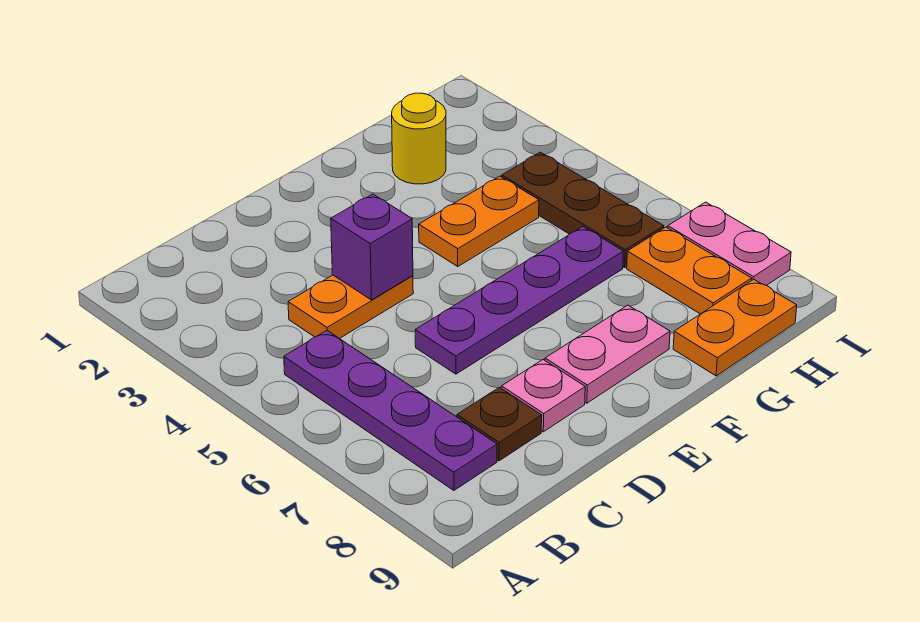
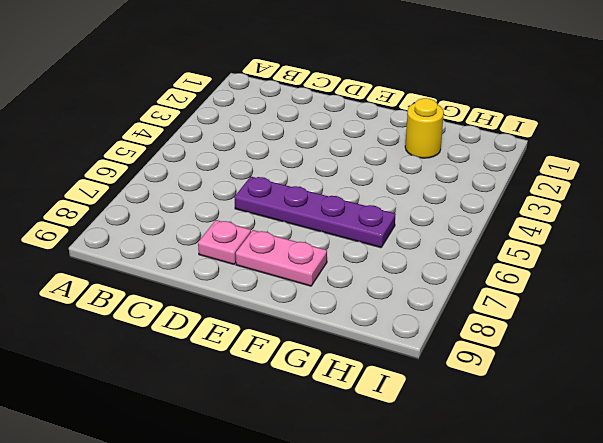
none -> purple 1x4 plate [284,330,497,490]
none -> orange 1x2 plate [288,275,413,339]
none -> brown 1x1 plate [457,387,542,461]

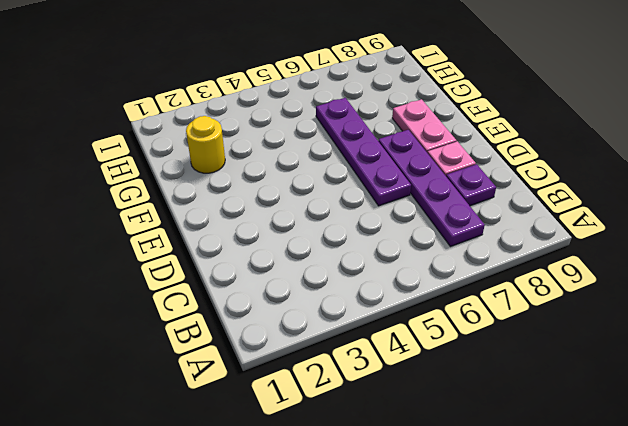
purple 1x4 plate [378,130,485,246] -> purple 1x4 plate turned to [284,330,497,490]
purple 1x1 plate [446,164,496,206] -> brown 1x1 plate [457,387,542,461]
none -> orange 1x2 plate [288,275,413,339]
none -> orange 1x2 plate [419,176,539,266]
none -> orange 1x2 plate [673,279,797,376]

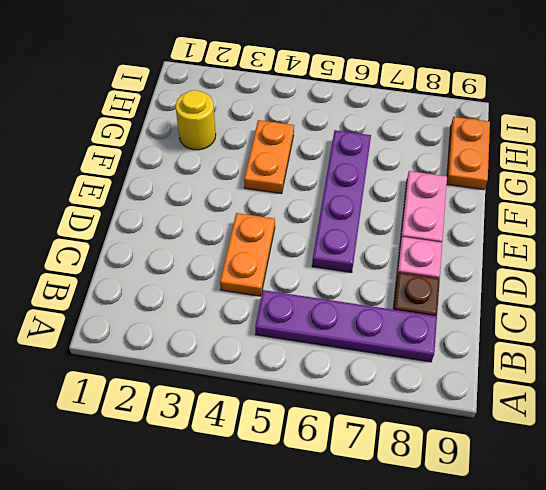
none -> brown 1x3 plate [502,152,664,268]
none -> orange 1x2 plate [627,227,752,314]
none -> pink 1x2 plate [668,202,791,286]

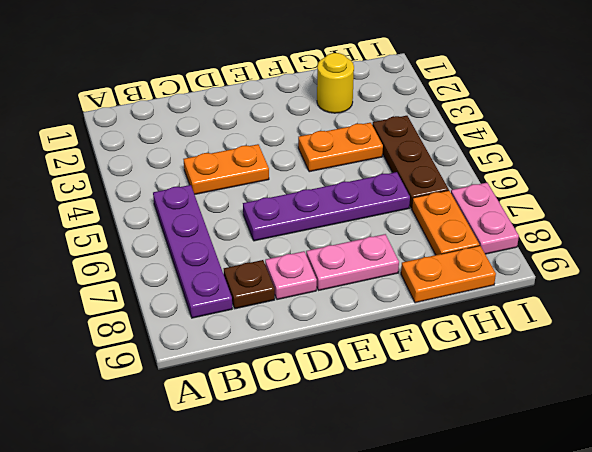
none -> purple 1x1 brick [331,194,413,300]

